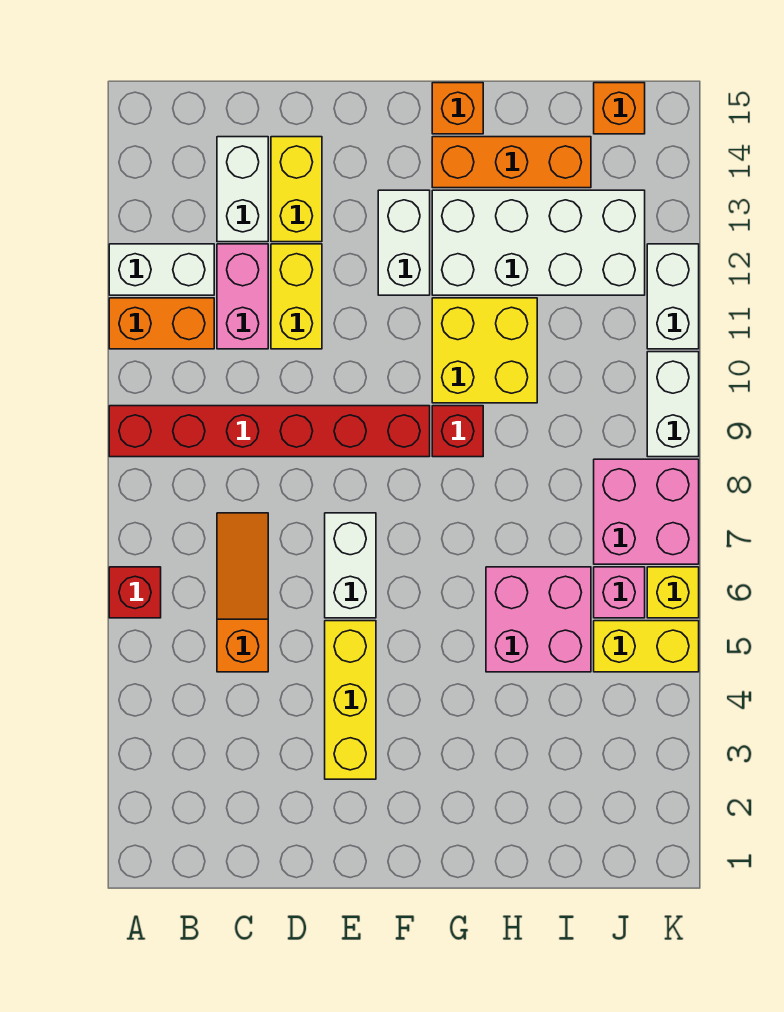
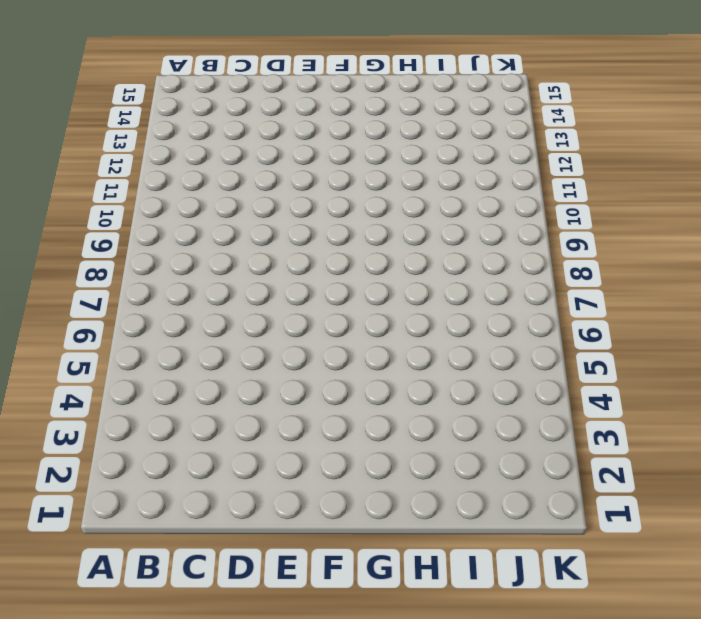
none -> red 1x1 brick [109,567,161,618]
none -> red 1x6 brick [109,406,430,457]
none -> orange 1x2 brick [109,298,214,349]

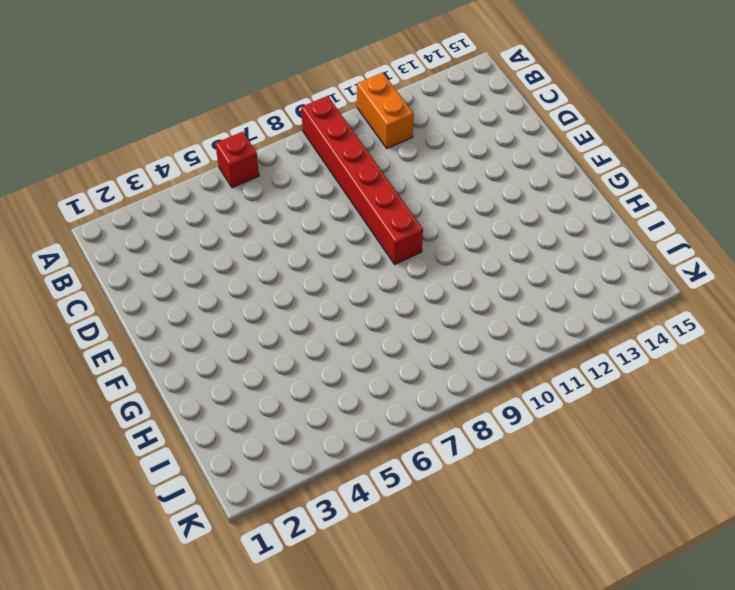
none -> white 1x2 brick [109,244,214,295]
none -> orange 1x3 slope [217,513,268,672]
none -> pink 1x2 brick [217,244,268,349]

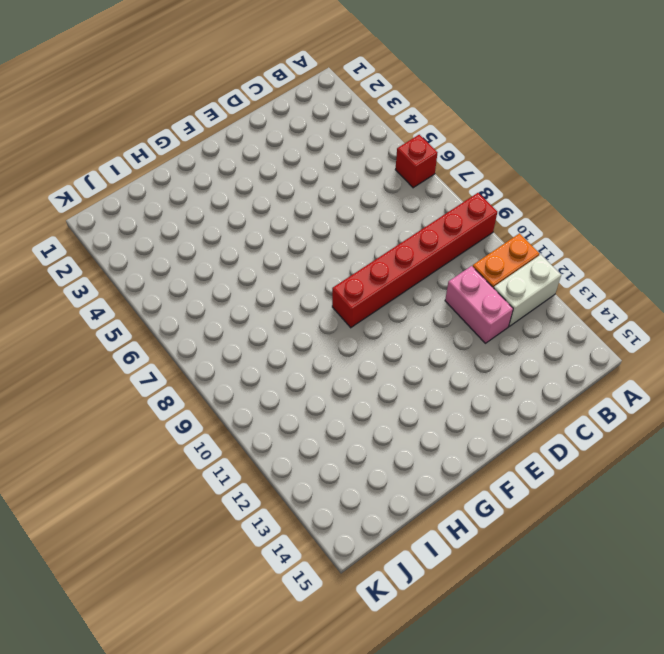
none -> orange 1x3 slope [217,513,268,672]
none -> white 1x2 brick [217,137,268,242]
none -> yellow 1x2 brick [271,244,322,349]

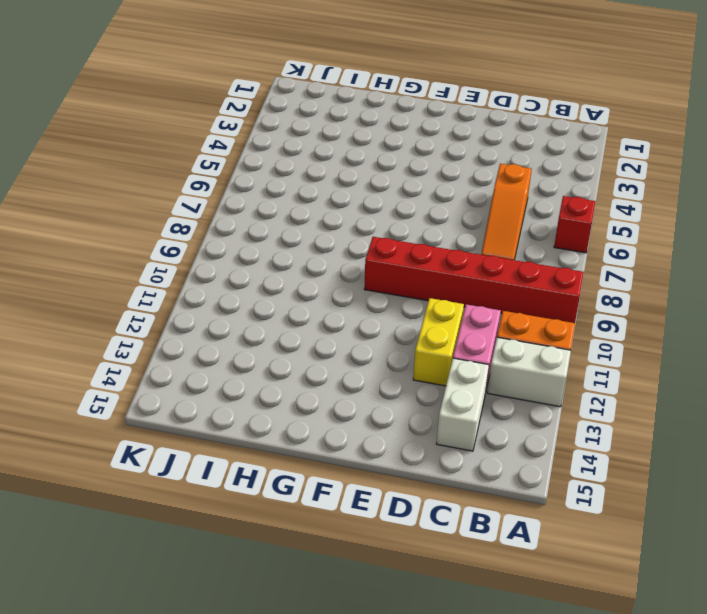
none -> yellow 1x2 brick [271,137,322,242]
none -> yellow 1x3 brick [325,621,376,779]
none -> white 1x2 brick [325,513,376,618]

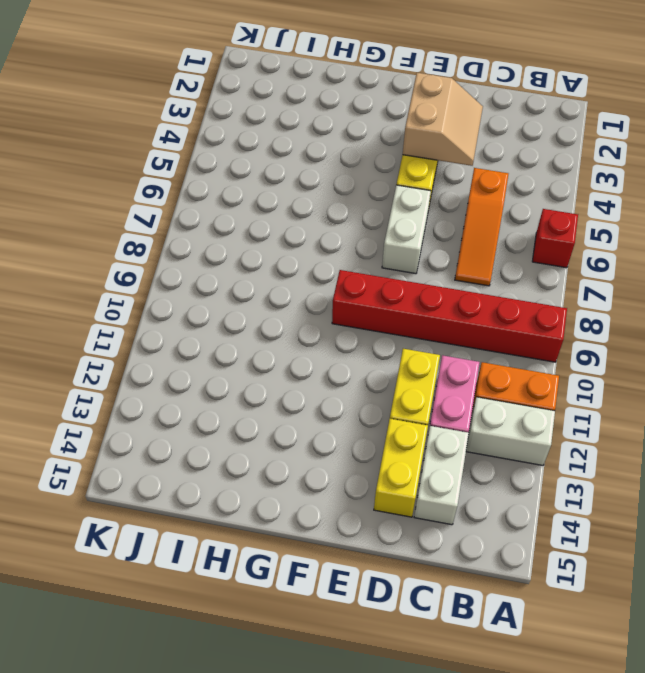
tan 2x2 slope [403,73,483,166] -> none
none -> white 1x2 brick [378,190,430,295]
none -> red 1x1 brick [432,406,483,457]
none -> yellow 2x2 brick [432,298,537,403]

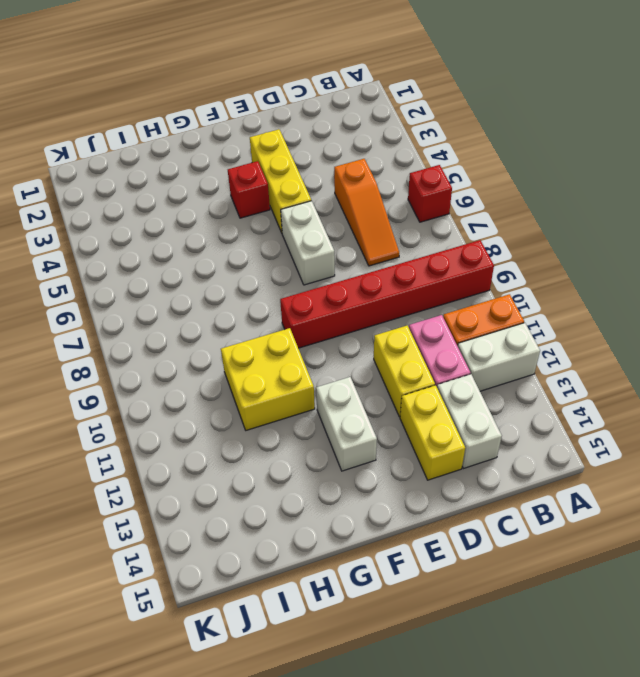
red 1x1 brick [228,161,270,218] -> red 1x1 brick moved to [432,406,483,457]
none -> white 2x4 brick [432,190,645,295]
none -> orange 1x3 brick [432,137,591,188]
none -> orange 1x1 brick [432,83,483,134]

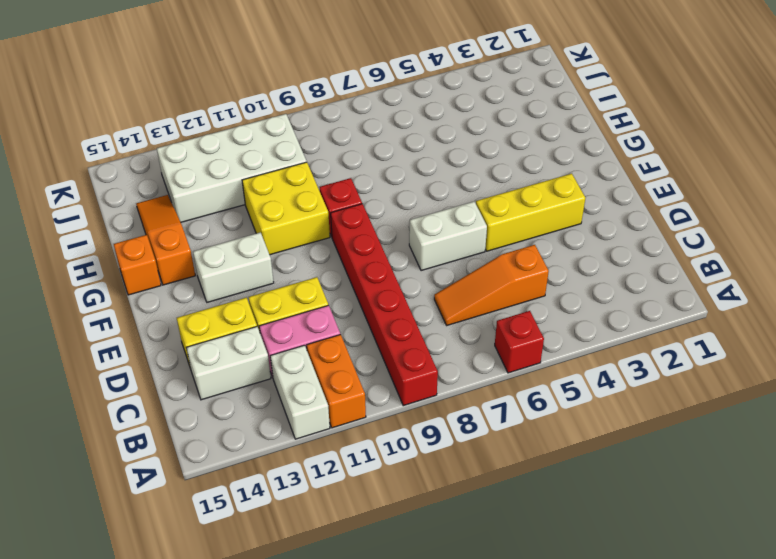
orange 1x3 slope [136,195,195,285] -> orange 1x3 brick [432,137,591,188]
white 2x4 brick [157,114,307,222] -> white 2x4 brick turned to [432,190,645,295]
none -> pink 2x2 brick [486,567,591,672]
none -> yellow 1x2 brick [594,621,699,672]
none -> pink 1x1 brick [594,567,645,618]

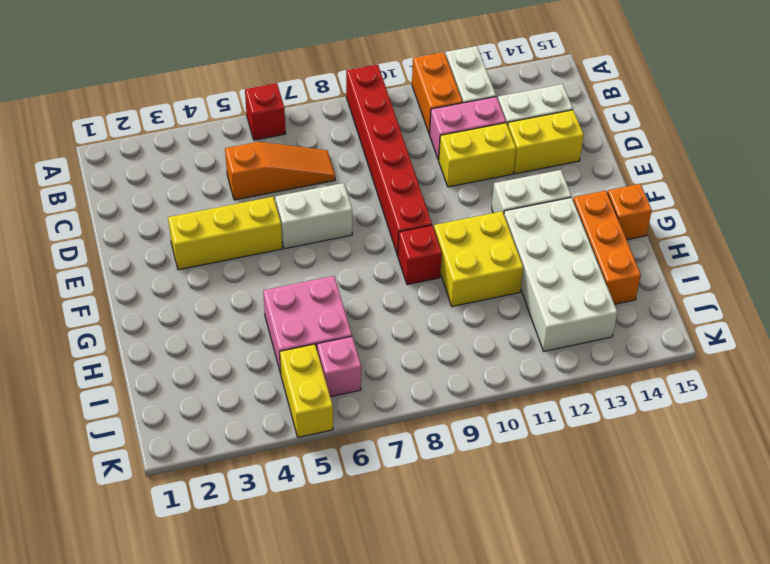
none -> pink 2x2 brick [594,459,699,564]
none -> orange 1x1 brick [594,83,645,134]
none -> yellow 1x1 brick [647,567,699,618]

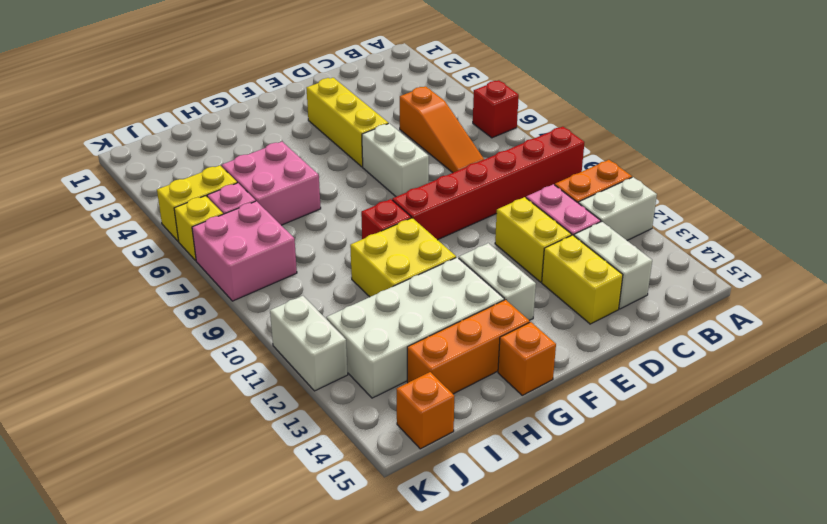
none -> white 1x2 brick [647,352,699,457]

